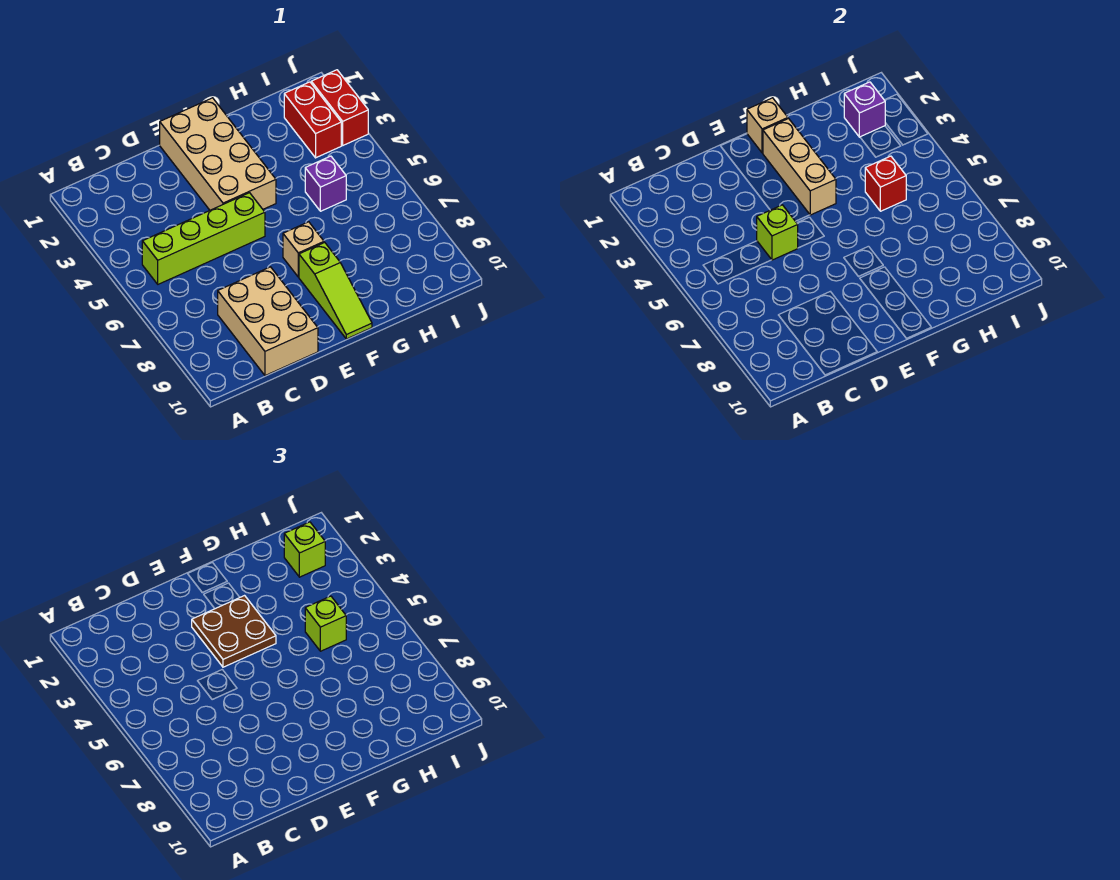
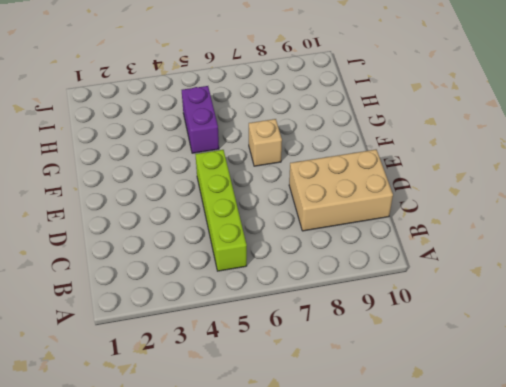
purple 1x2 brick [182,86,219,153] -> purple 1x1 brick [305,156,346,211]
none -> tan 2x4 brick [160,98,276,210]
none -> lime 1x3 slope [299,242,372,339]
none -> red 1x2 brick [284,82,341,158]

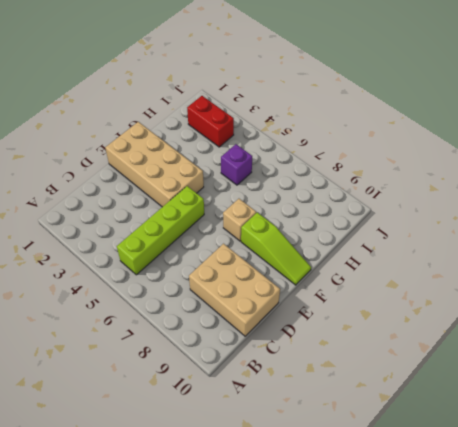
none -> red 1x2 brick [311,70,368,145]
none -> lime 1x1 brick [757,205,798,260]
none -> tan 1x1 brick [747,98,788,153]

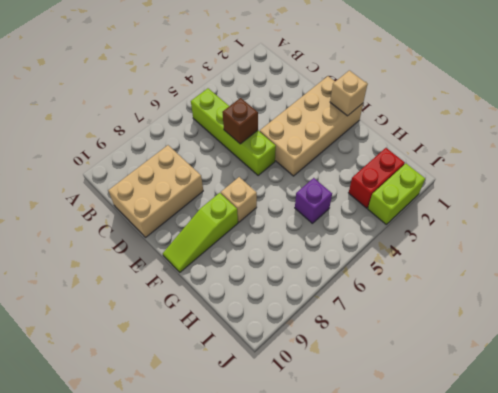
brown 1x1 brick [222,98,258,144] -> lime 1x1 brick [757,205,798,260]
lime 1x2 brick [368,164,425,224] -> red 1x2 brick [311,70,368,145]
none -> tan 1x3 brick [763,119,836,215]
none -> red 1x1 brick [865,156,906,211]
none -> purple 1x1 brick [844,82,885,137]

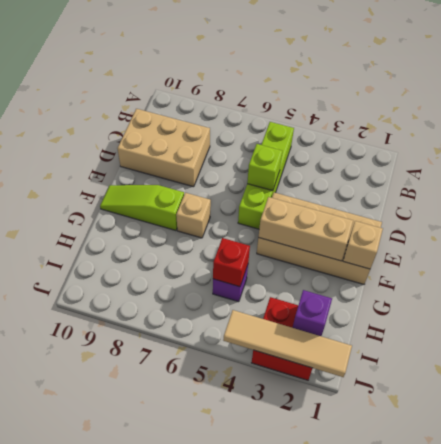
tan 1x4 tile [223,310,352,377] -> none
none -> brown 2x2 plate [192,596,276,667]
none -> lime 1x1 brick [305,596,346,651]
none -> lime 1x1 brick [284,522,325,577]

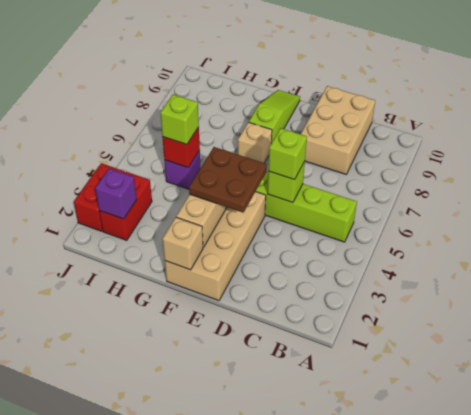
lime 1x1 brick [268,128,307,180] -> lime 1x1 brick moved to [284,522,325,577]

